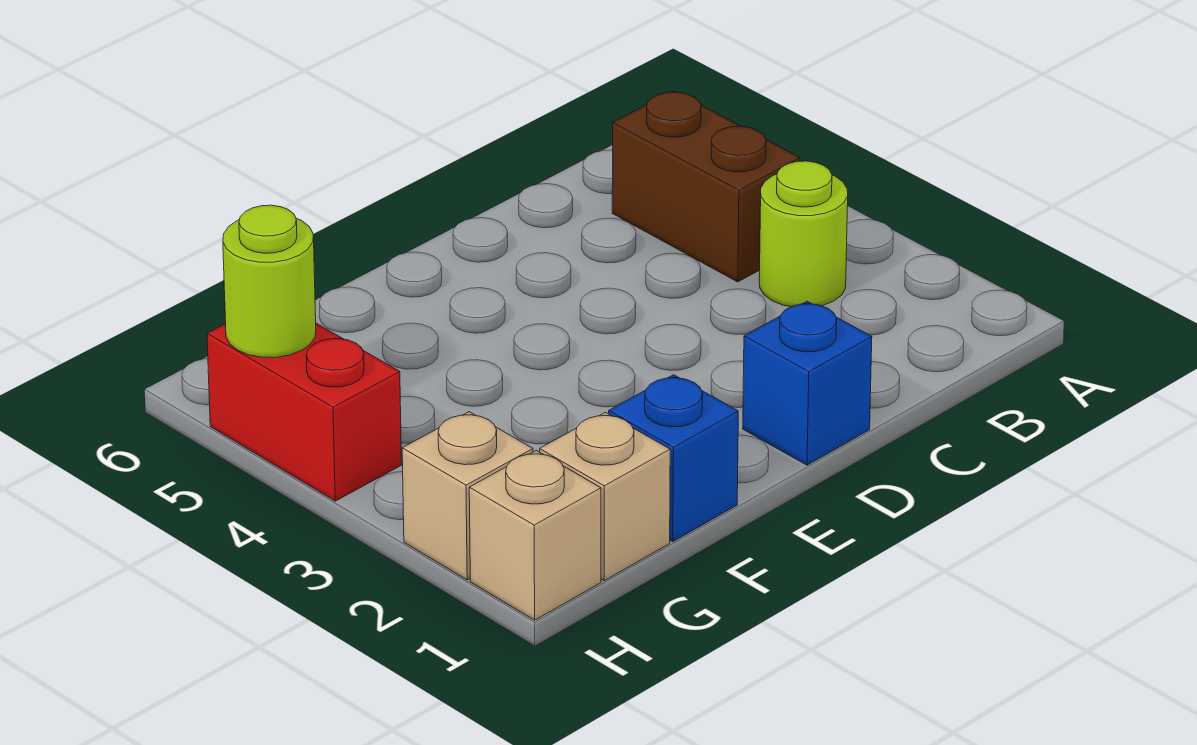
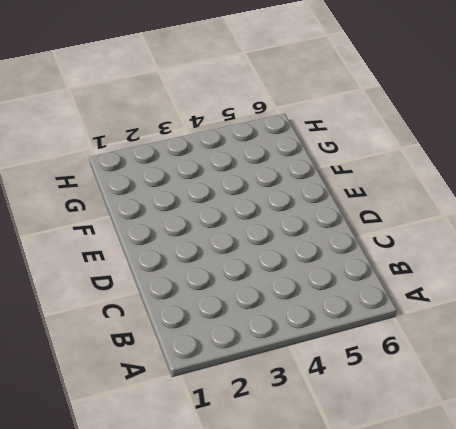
none -> lime 1x1 round brick [759,161,848,307]
none -> brown 1x2 brick [612,91,800,282]

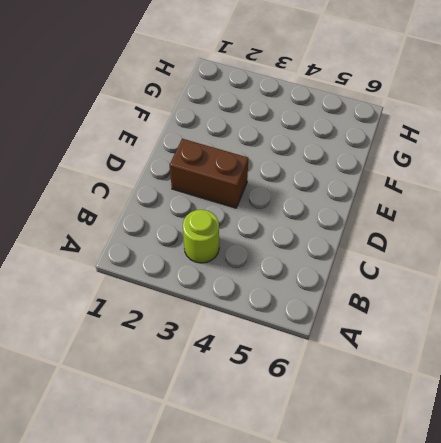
brown 1x2 brick [170,139,248,208] -> brown 1x2 brick moved to [612,91,800,282]
none -> blue 1x1 brick [743,301,872,465]
none -> blue 1x1 brick [609,375,738,541]

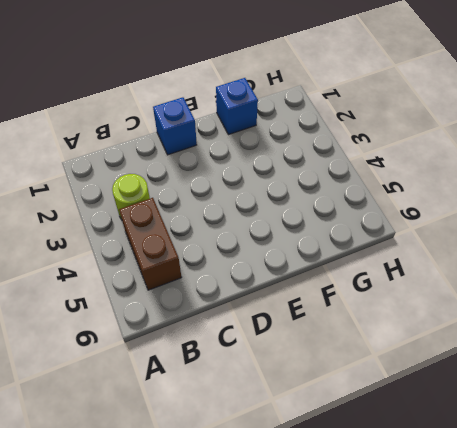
none -> tan 1x1 brick [540,412,670,580]
none -> tan 1x1 brick [469,451,601,620]

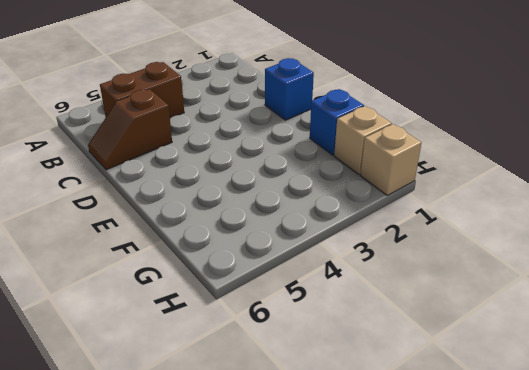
brown 1x2 slope [88,89,172,170] -> none
none -> lime 1x1 round brick [759,161,848,307]
none -> tan 1x1 brick [402,412,533,580]

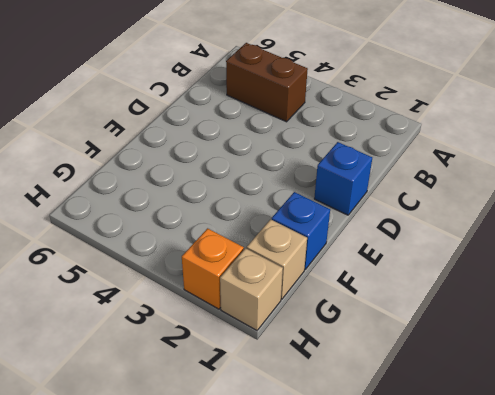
orange 1x1 brick [182,228,244,309] -> tan 1x1 brick [402,412,533,580]
none -> lime 1x1 round brick [759,161,848,307]
none -> red 1x2 brick [207,323,402,501]

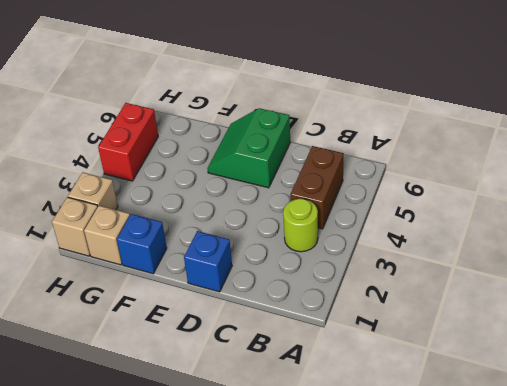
green 2x2 slope [207,108,290,188] -> none
none -> lime 1x1 round brick [223,205,316,357]

